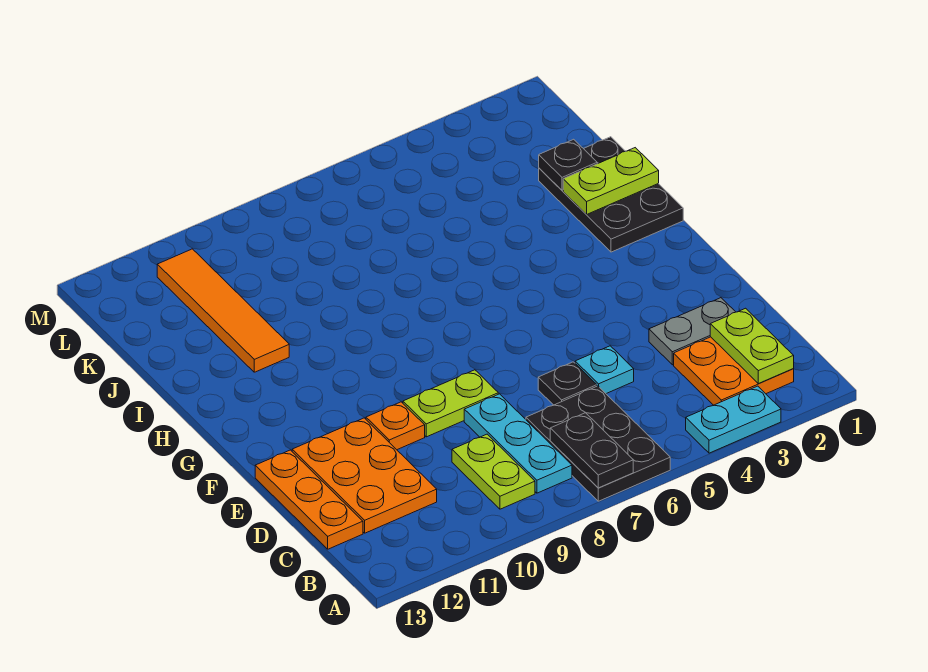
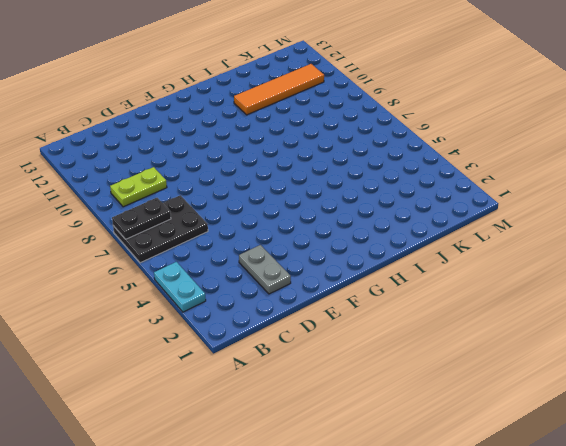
none -> orange 2x2 plate [674,337,794,405]
none -> cyan 1x3 plate [464,394,572,493]
none -> orange 2x3 plate [292,418,437,533]

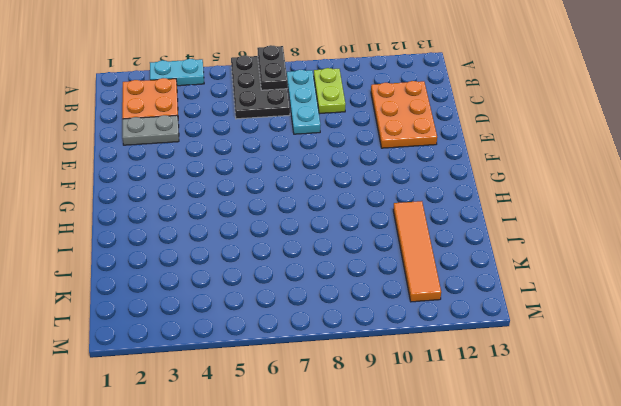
none -> orange 1x3 plate [255,450,363,549]
none -> cyan 1x1 plate [575,346,634,394]
none -> black 1x1 plate [538,362,597,405]

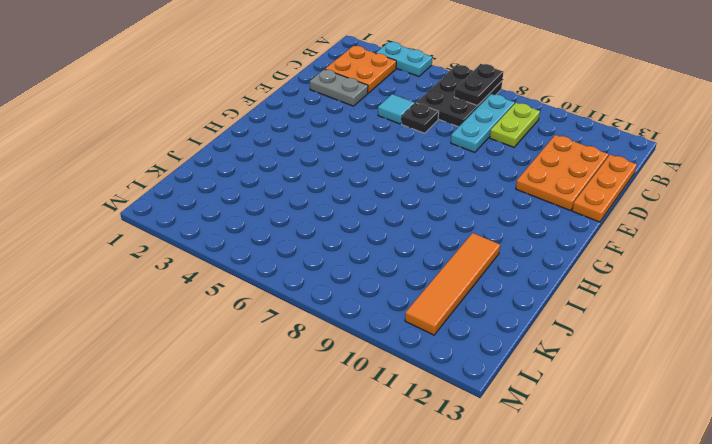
cyan 1x1 tile [378,94,414,124] -> cyan 1x1 plate [575,346,634,394]
none -> lime 1x2 plate [403,370,498,437]
none -> orange 1x1 plate [366,402,425,450]
none -> black 2x3 plate [539,137,683,252]

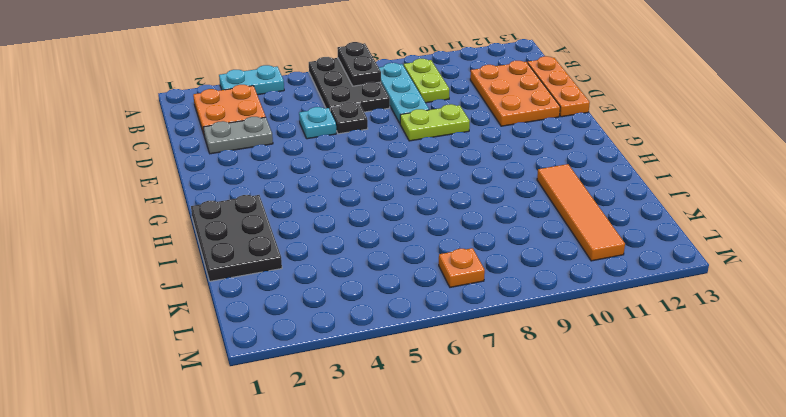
orange 1x1 plate [439,248,485,287] -> orange 1x1 plate moved to [366,402,425,450]
none -> lime 1x2 plate [710,308,794,384]
none -> lime 1x2 plate [563,148,659,215]
none -> black 1x1 plate [539,139,597,190]

